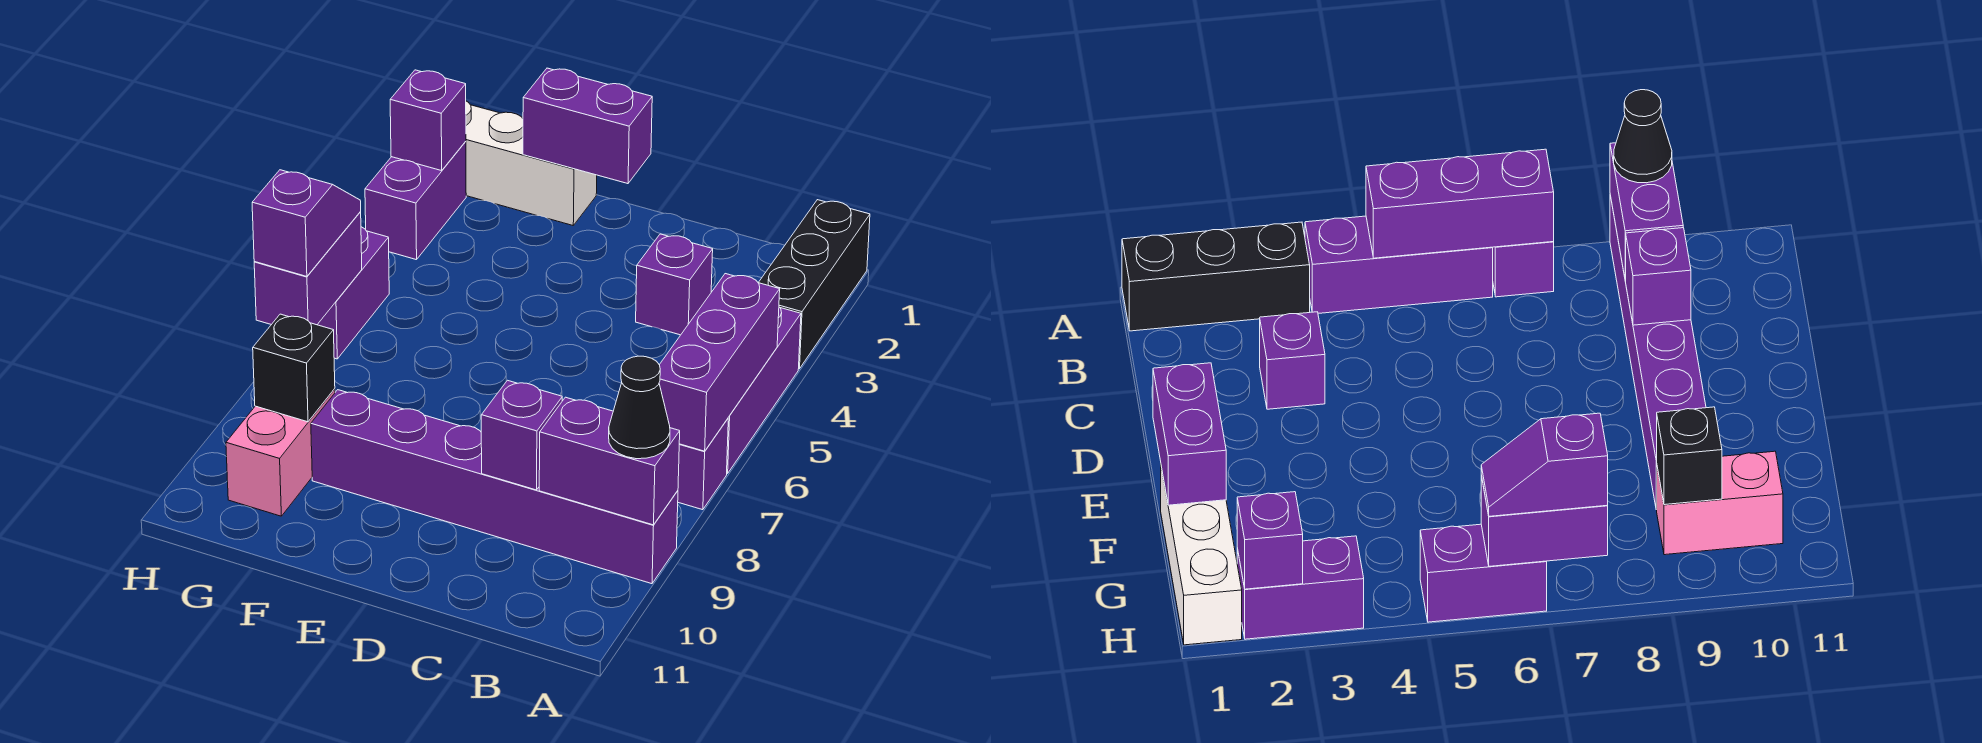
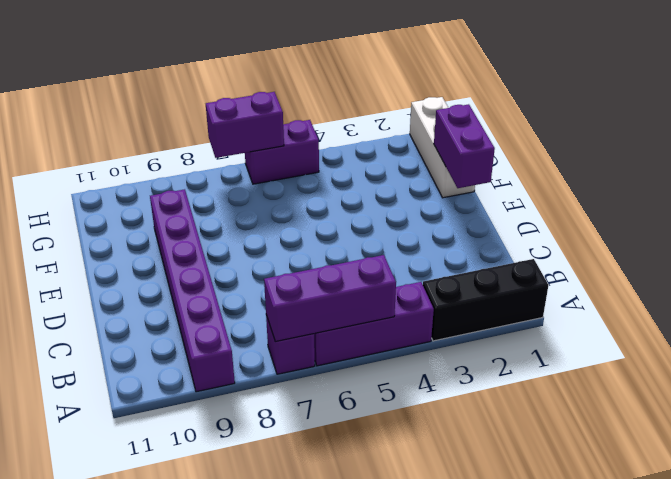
none -> purple 1x1 brick [636,234,713,335]
none -> pink 1x2 brick [226,389,335,516]
none -> purple 1x2 brick [365,141,466,260]

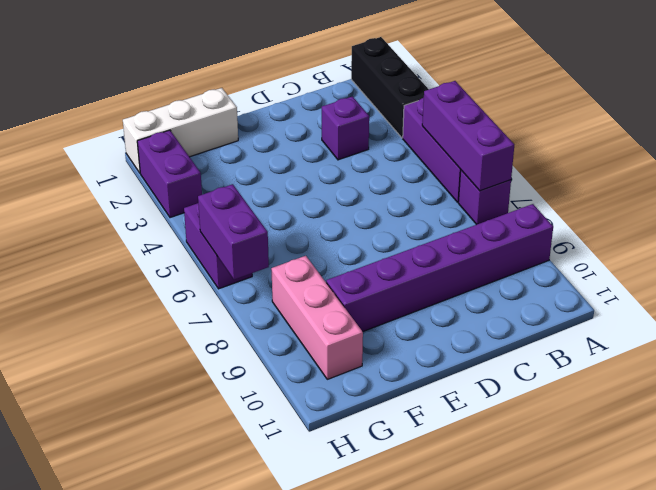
pink 1x3 brick [271,256,363,379] -> pink 1x2 brick [226,389,335,516]
none -> purple 1x2 brick [539,397,680,525]
none -> purple 1x1 brick [481,380,562,490]
none -> purple 1x2 brick [523,68,652,184]

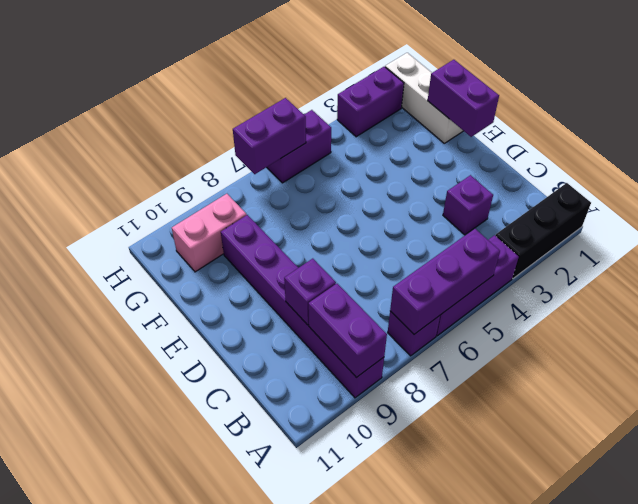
none -> black 1x1 brick [253,314,335,422]
none -> purple 1x1 brick [390,70,466,171]
none -> black 1x1 cone [609,356,670,459]

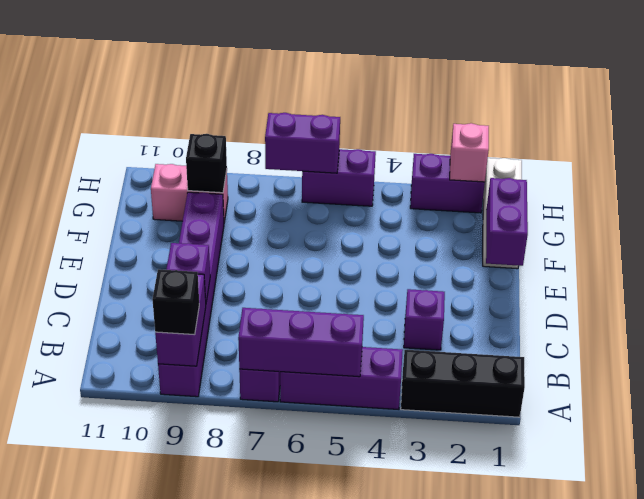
black 1x1 brick [152,269,199,335] -> black 1x1 cone [609,356,670,459]
pink 1x1 brick [450,123,489,182] -> purple 1x1 brick [390,70,466,171]
none -> purple 1x2 slope [252,170,361,277]

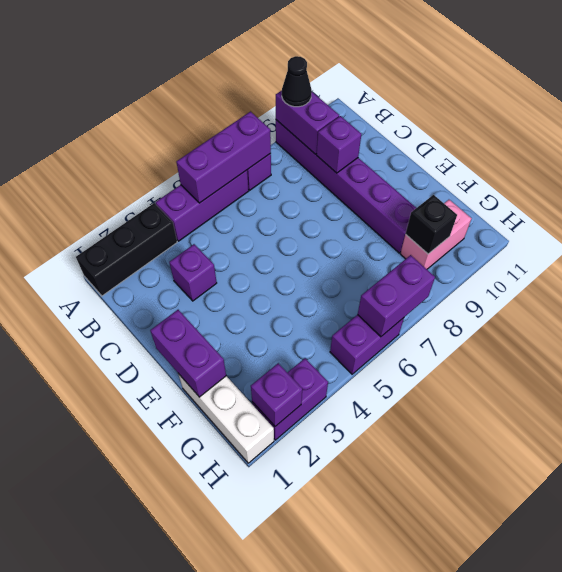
none -> purple 1x2 slope [252,170,361,277]

